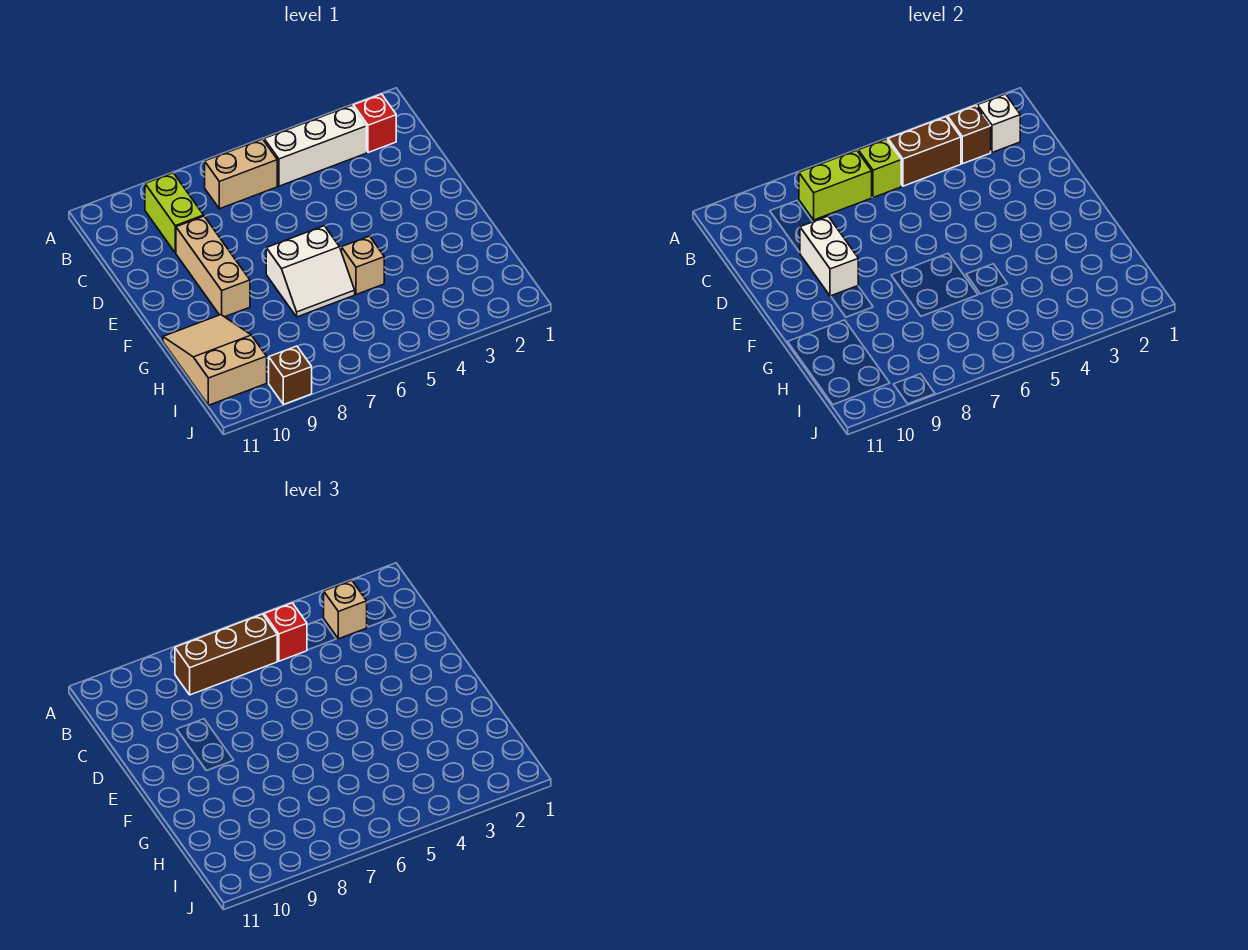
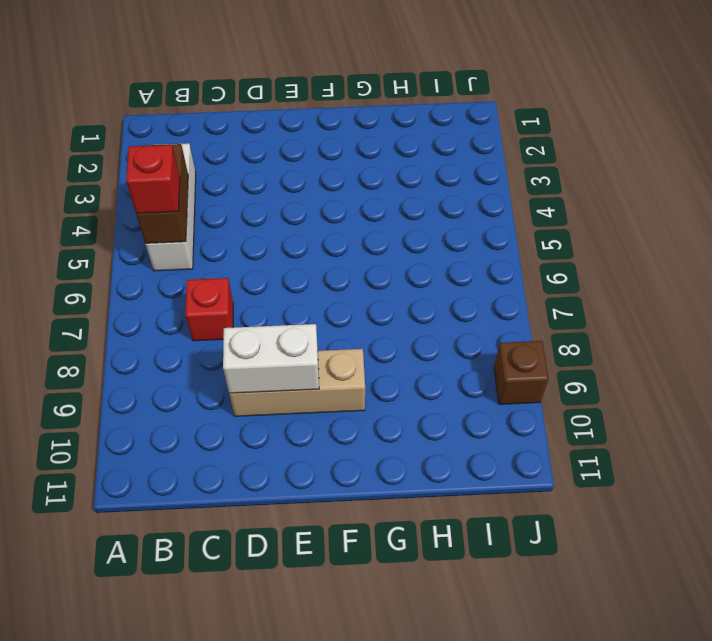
red 1x1 brick [186,278,233,341] -> red 1x1 brick moved to [353,94,396,153]
none -> tan 1x2 brick [205,139,277,209]
none -> lime 1x2 brick [145,173,204,253]
none -> white 2x2 slope [266,226,355,317]

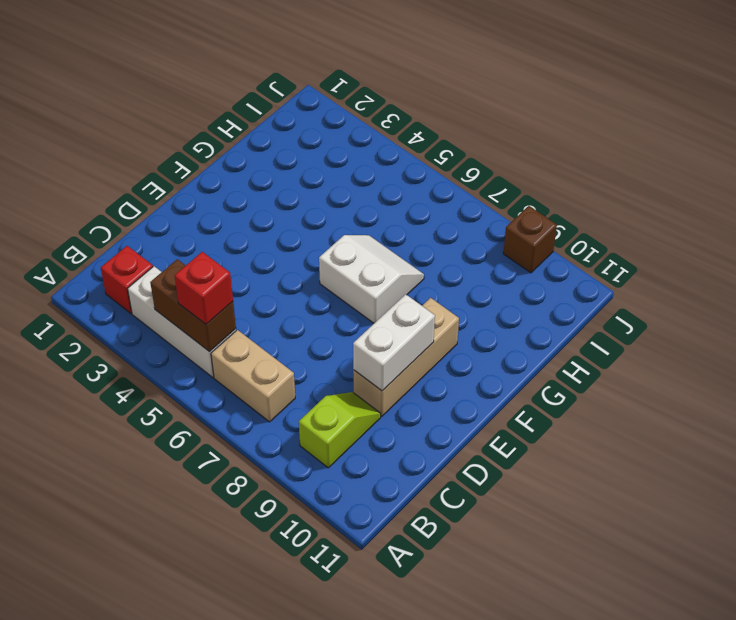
lime 1x2 slope [299,392,381,468] -> lime 1x2 brick [145,173,204,253]
none -> tan 1x1 brick [341,236,384,295]
none -> tan 2x3 slope [163,315,267,405]
none -> white 1x1 brick [977,94,1020,153]

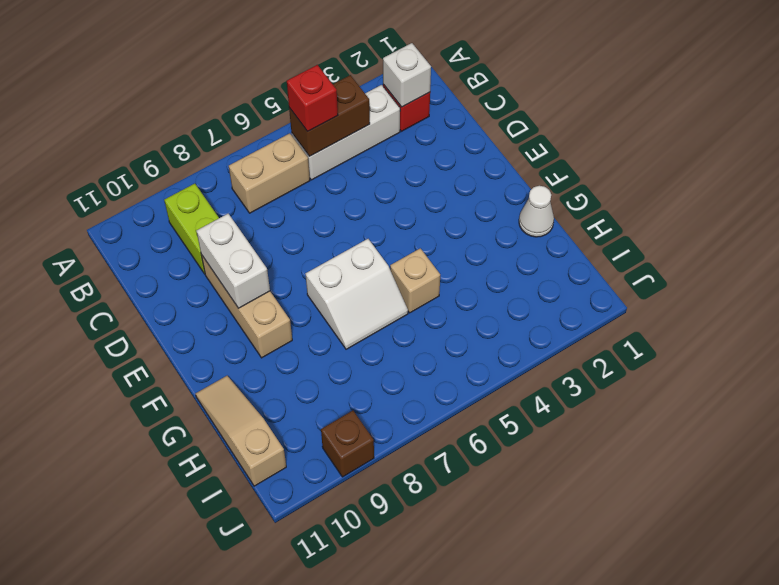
white 1x1 cone [519,186,554,237] -> none
tan 1x3 slope [195,376,286,486] -> tan 2x3 slope [163,315,267,405]
none -> brown 1x1 brick [948,105,991,164]
none -> lime 1x1 brick [858,139,901,197]
none -> lime 1x2 brick [799,150,872,220]

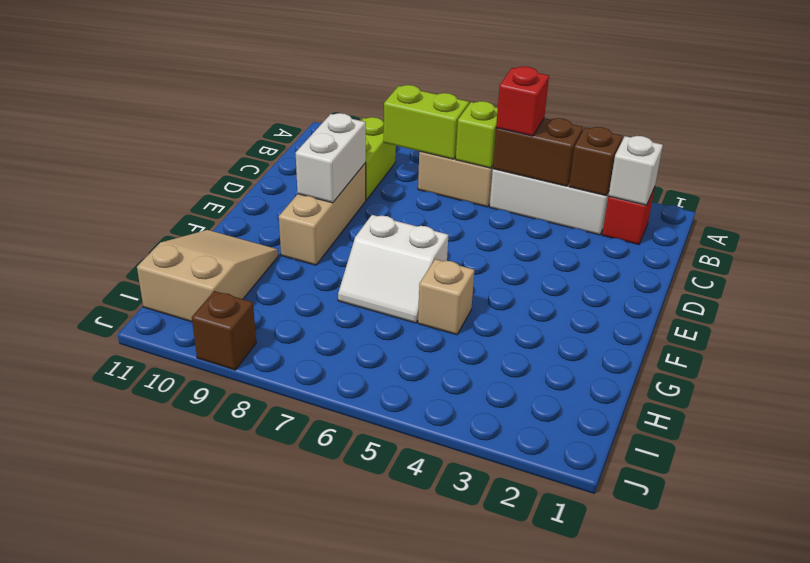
none -> tan 1x1 brick [324,580,367,639]
none -> brown 1x3 brick [175,614,277,695]

